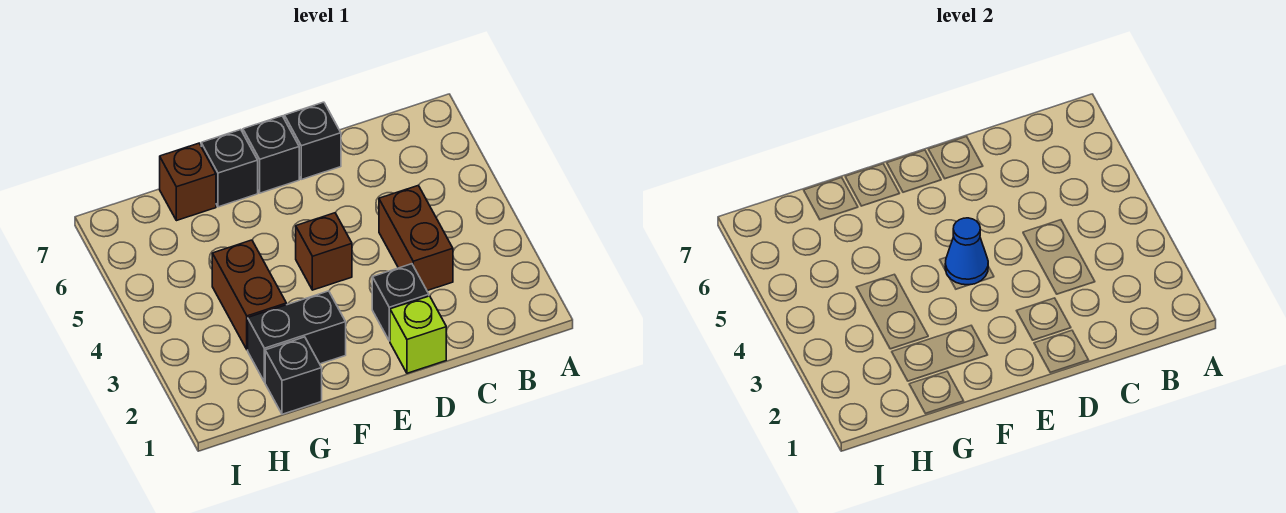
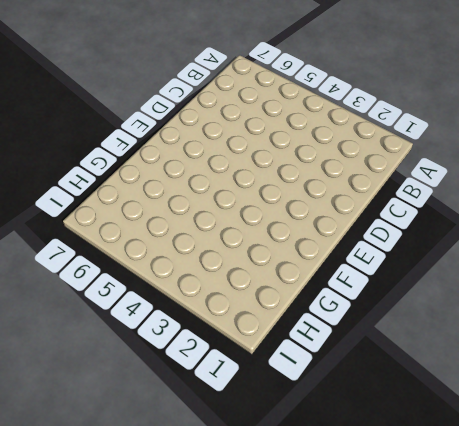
none -> brown 1x2 brick [379,185,453,291]
none -> lime 1x1 brick [390,296,446,373]
none -> black 1x1 brick [372,264,429,341]

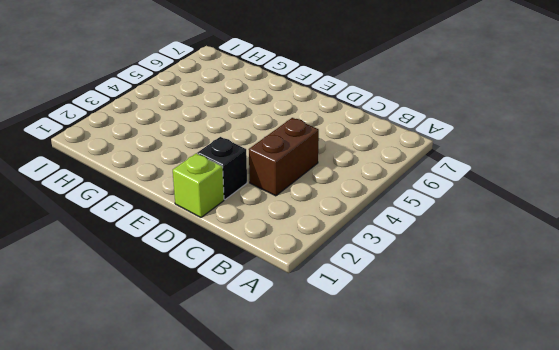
none -> black 1x1 brick [284,102,341,179]
none -> brown 1x1 brick [296,213,352,290]
none -> black 1x1 brick [243,116,299,193]

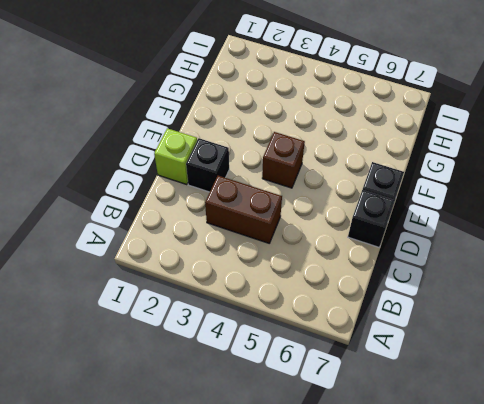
none -> black 1x2 brick [248,291,346,382]
none -> black 1x1 brick [201,130,258,207]
none -> black 1x1 brick [265,337,322,414]

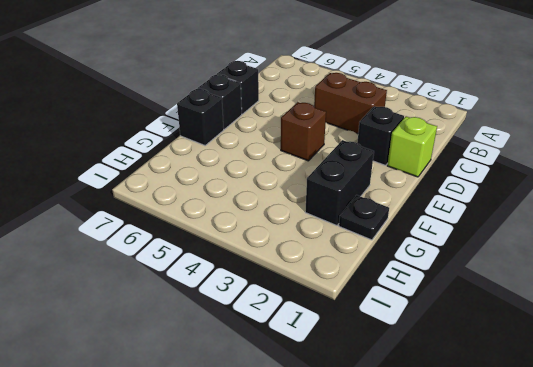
black 1x1 plate [339,195,389,240] -> black 1x1 brick [265,337,322,414]
none -> brown 1x2 brick [212,240,286,350]
none -> brown 1x1 brick [160,143,216,221]
none -> blue 1x1 cone [945,218,988,285]

